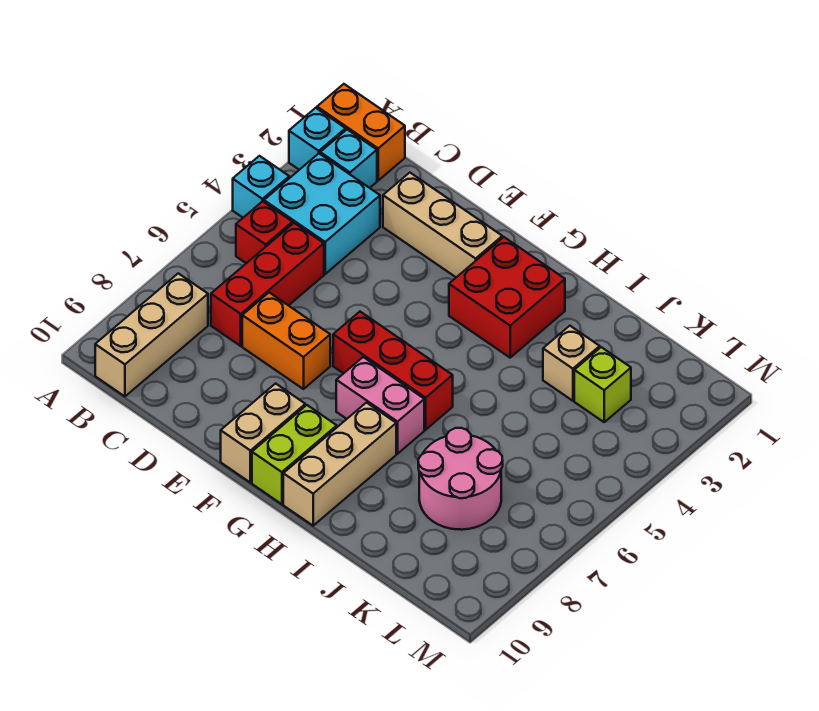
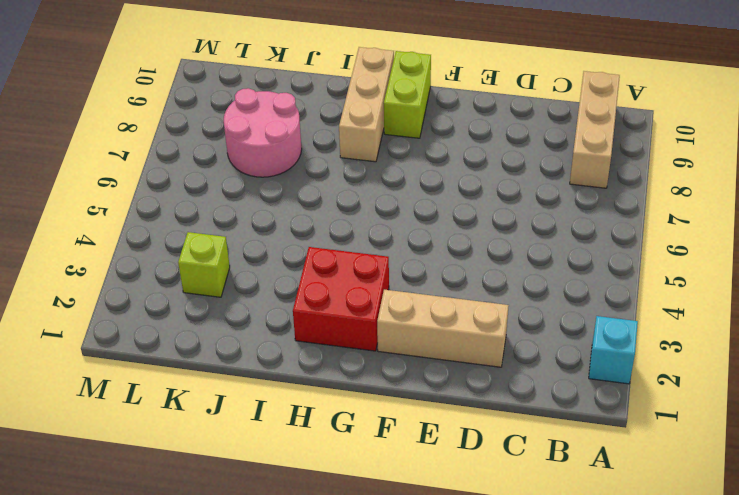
none -> orange 1x2 brick [317,84,405,180]
none -> cyan 1x1 brick [233,156,289,218]
none -> cyan 1x1 brick [320,130,377,188]

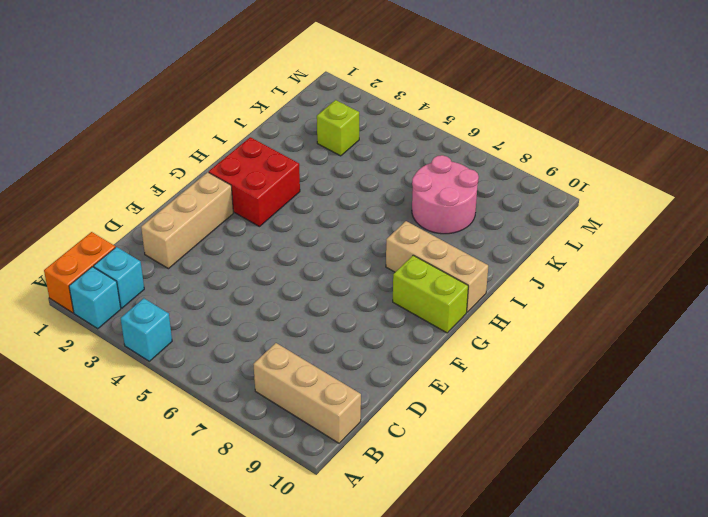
none -> cyan 2x2 brick [264,154,380,274]
none -> red 1x1 brick [236,201,293,263]
none -> red 1x3 brick [211,223,324,346]

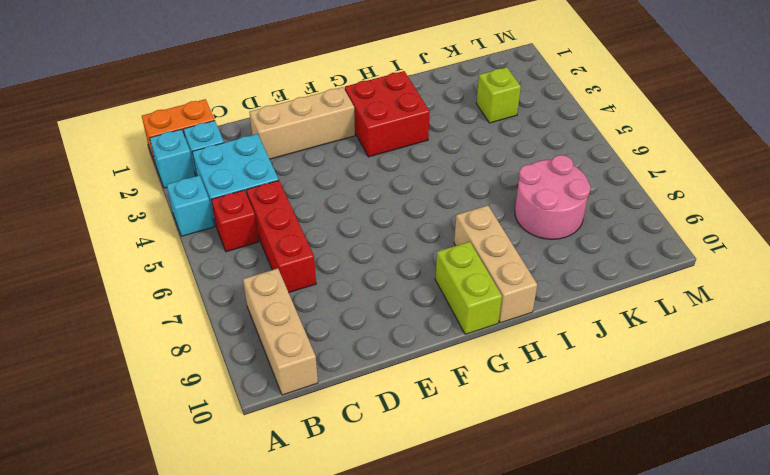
none -> orange 1x2 brick [242,293,330,389]
none -> red 1x3 brick [333,312,453,430]
none -> tan 1x2 brick [221,384,305,483]

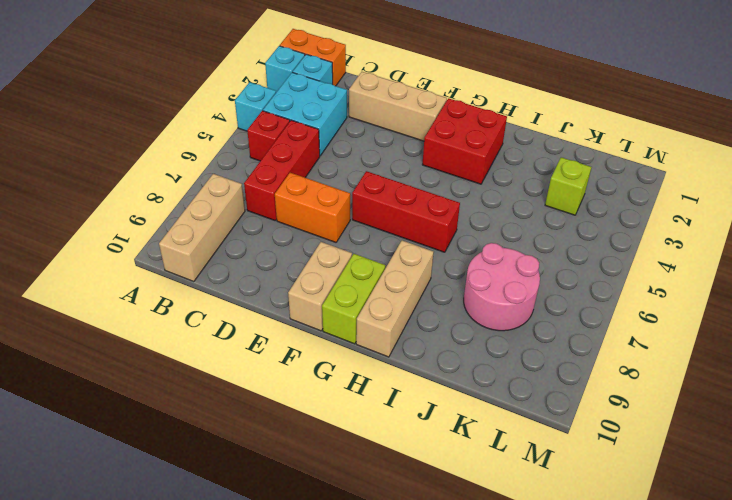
none -> pink 1x2 brick [336,357,424,454]
none -> tan 1x1 brick [543,326,600,401]

